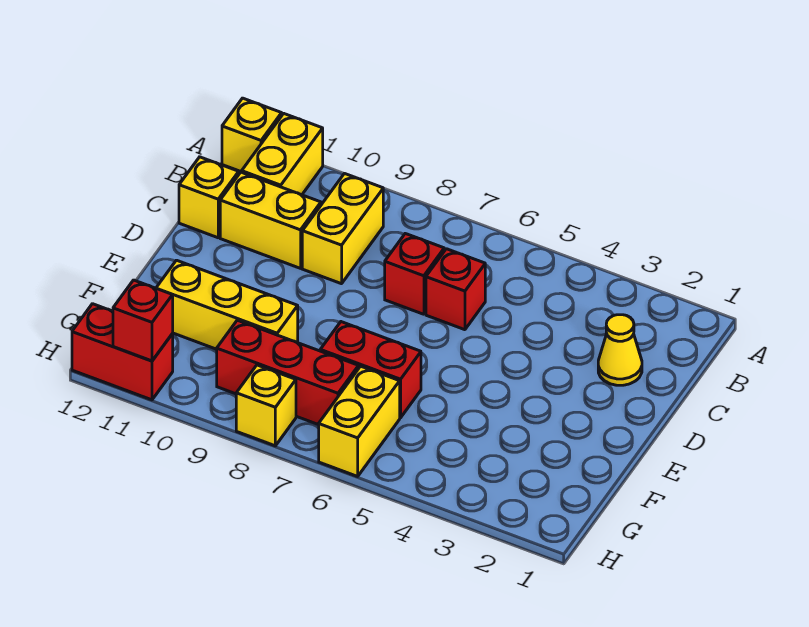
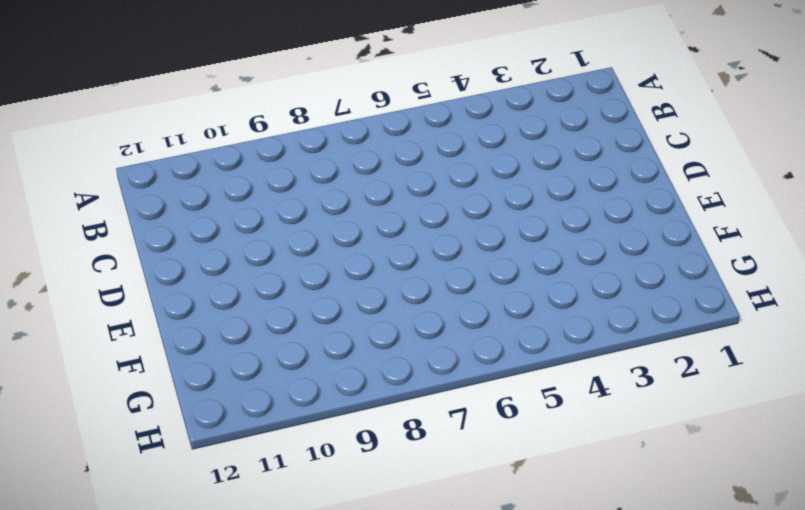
none -> yellow 1x2 brick [242,114,323,195]
none -> yellow 1x1 brick [222,98,282,172]
none -> yellow 1x2 brick [302,174,383,284]

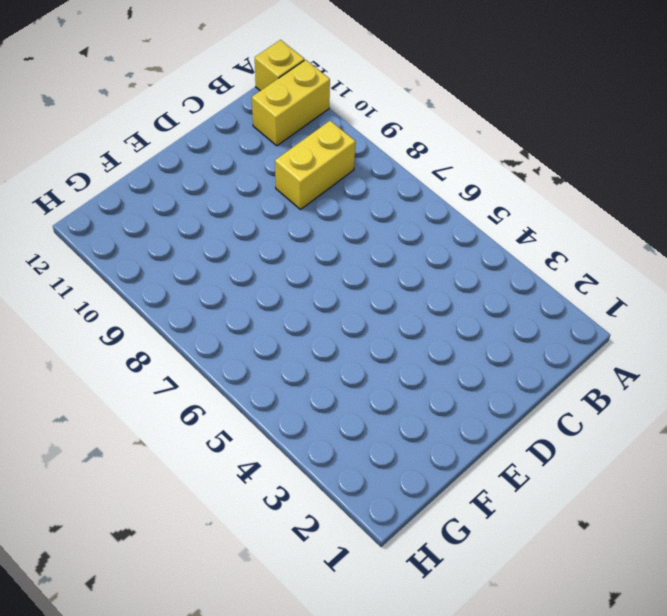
none -> yellow 1x1 cone [598,315,642,385]
none -> red 1x1 brick [426,249,485,330]
none -> red 1x1 brick [385,234,444,314]

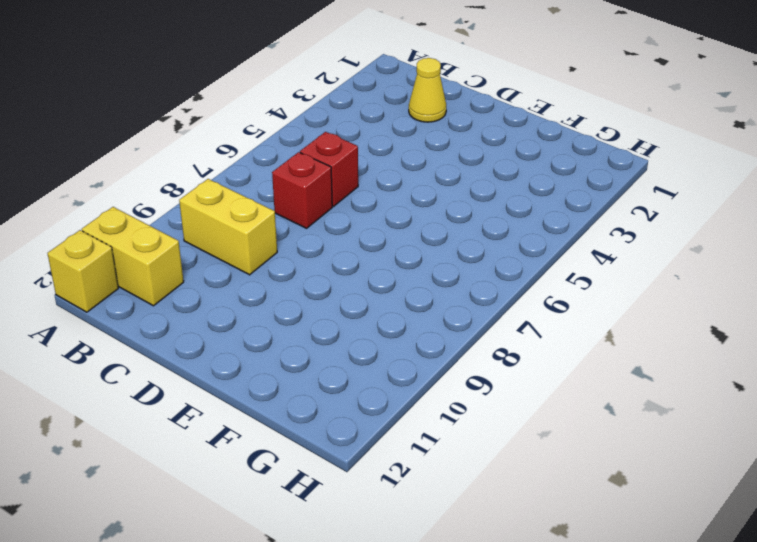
none -> yellow 1x2 brick [220,172,321,268]
none -> yellow 1x1 brick [179,157,239,238]
none -> red 1x2 brick [320,322,421,418]

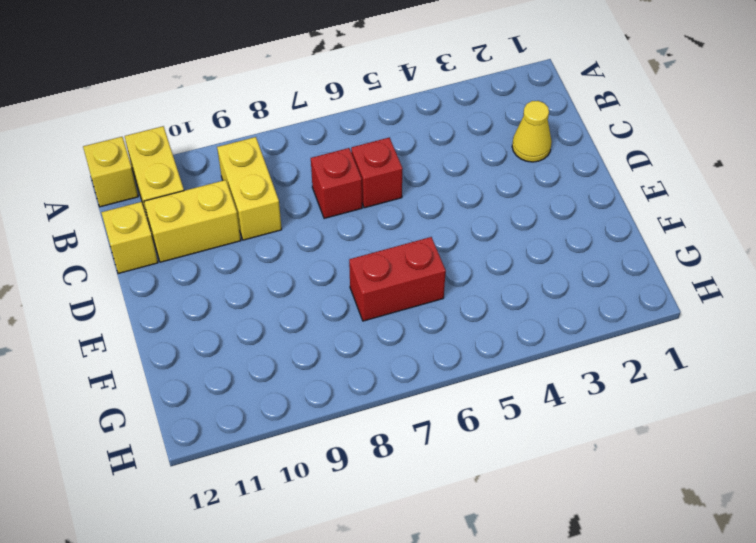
none -> yellow 1x3 brick [156,260,298,349]
none -> yellow 1x2 brick [319,366,400,476]
none -> red 1x3 brick [217,320,358,425]

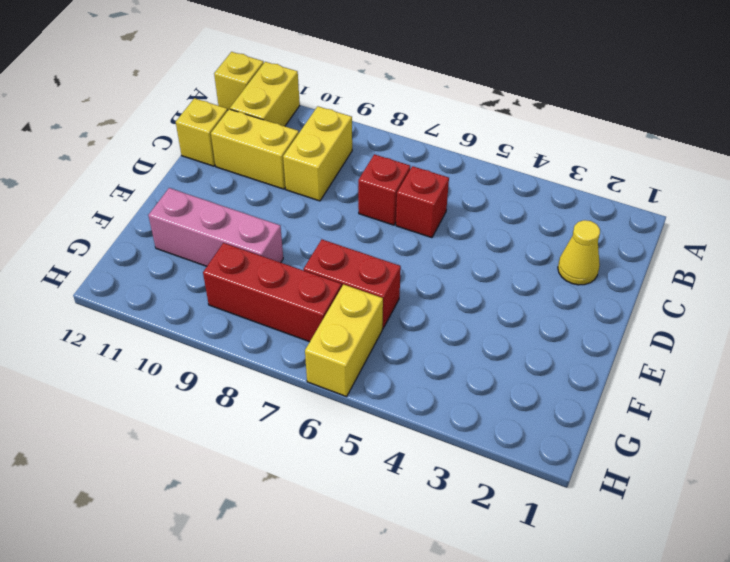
pink 1x3 brick [148,188,283,266] -> yellow 1x3 brick [156,260,298,349]
none -> yellow 1x1 brick [236,365,296,446]
none -> red 1x2 brick [72,304,173,400]
none -> red 1x1 brick [113,280,173,361]

